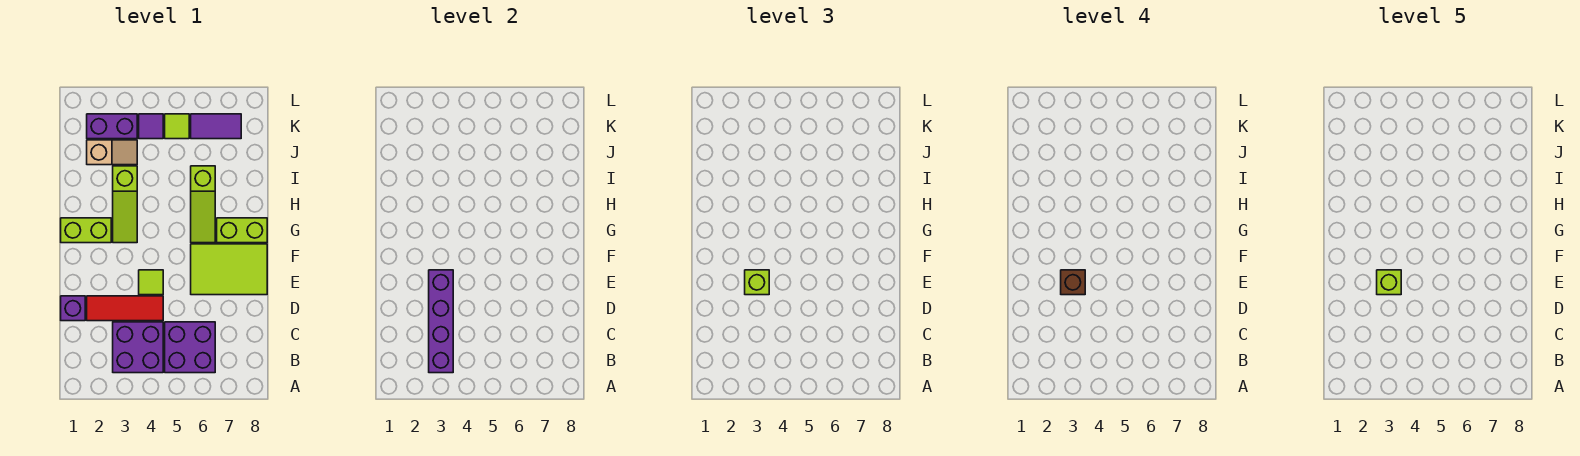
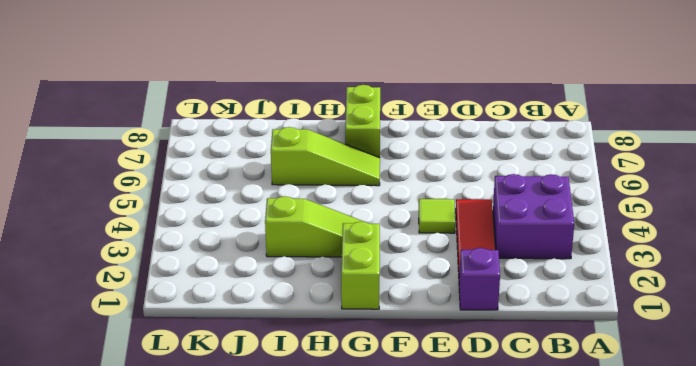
none -> purple 2x2 brick [165,322,215,373]
none -> lime 2x3 tile [191,244,267,295]
none -> tan 1x2 slope [87,140,137,165]

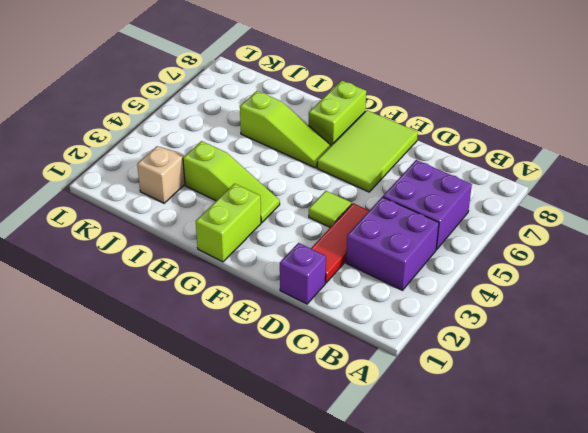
none -> purple 1x2 brick [87,114,137,139]
none -> purple 1x1 tile [139,114,163,139]
none -> lime 1x1 tile [165,114,189,139]

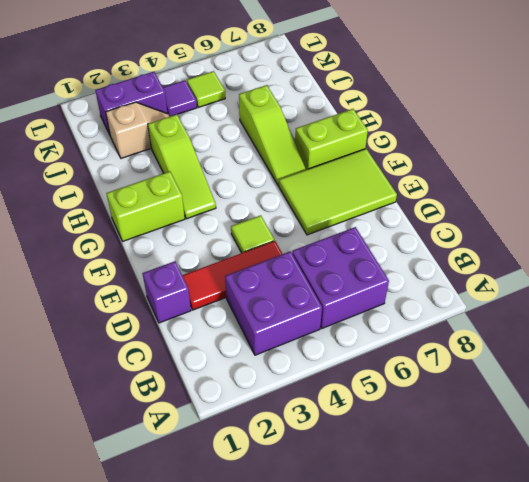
none -> purple 1x2 tile [191,114,241,139]
none -> purple 1x4 brick [429,270,453,373]
none -> lime 1x1 brick [745,270,769,295]

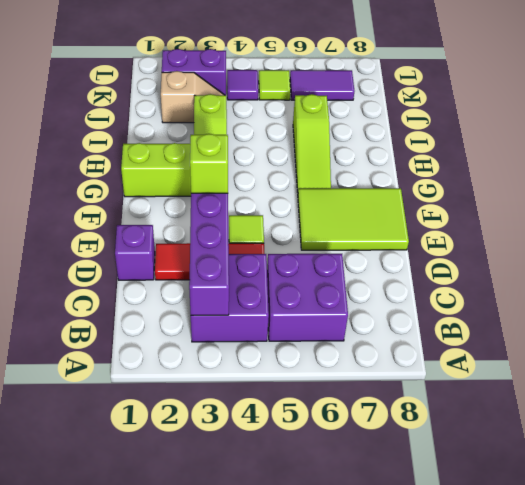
none -> lime 1x2 brick [217,218,267,243]
none -> brown 1x1 brick [1061,270,1085,295]
none -> lime 1x1 brick [1377,270,1401,295]

